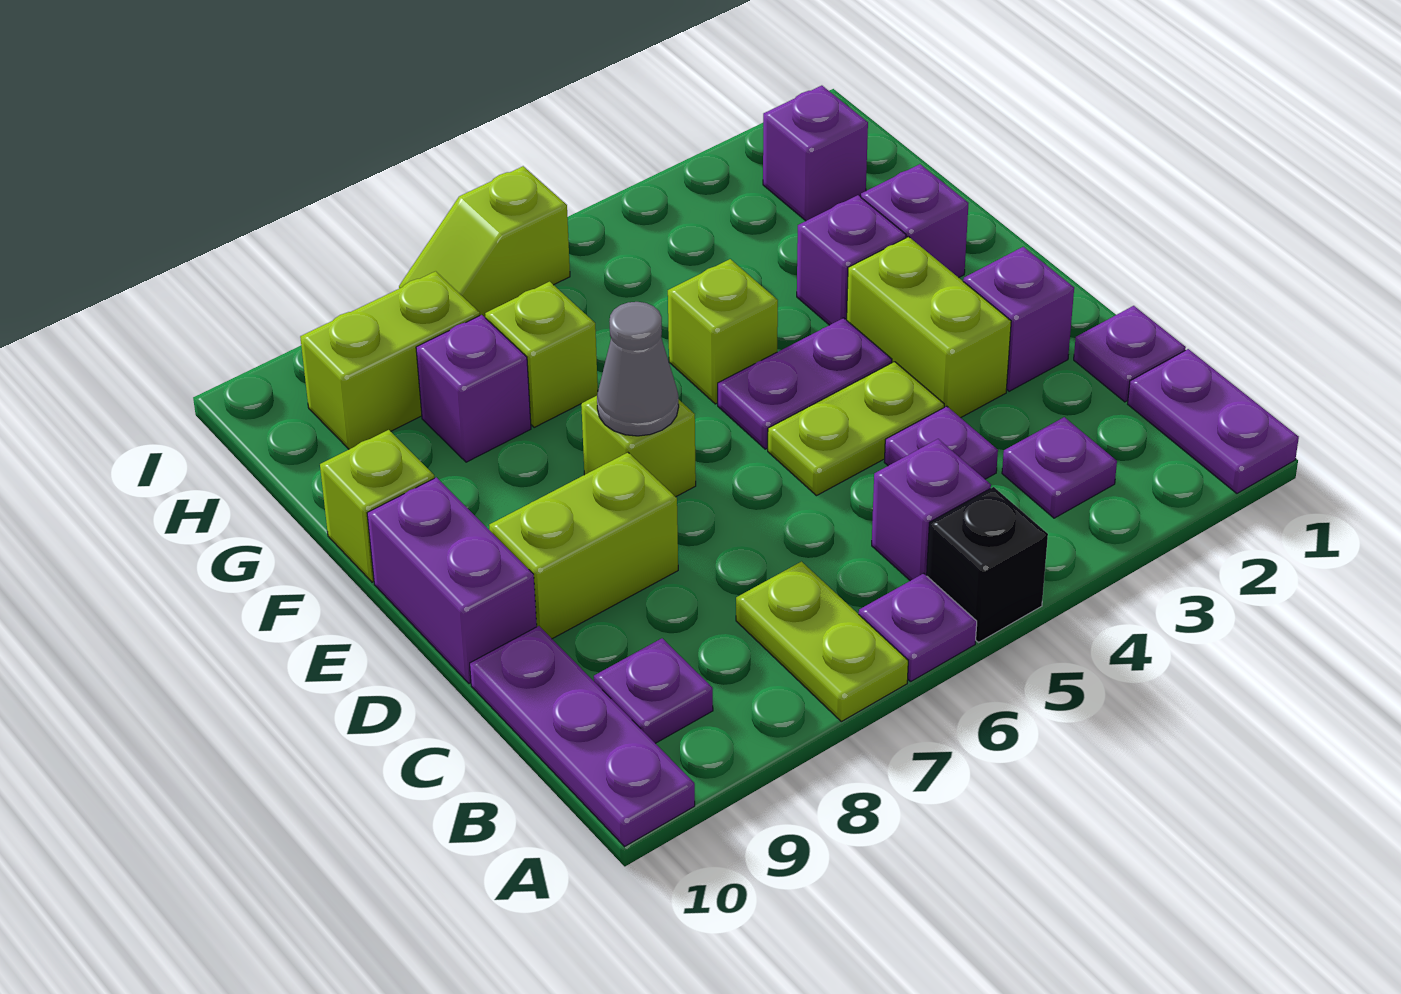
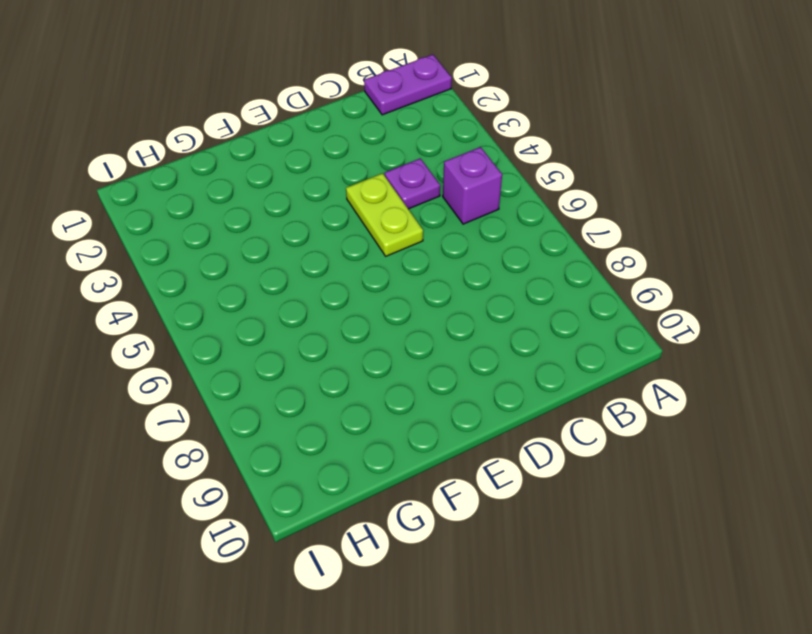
none -> black 1x1 brick [927,487,1048,642]
none -> purple 1x1 plate [859,573,977,681]
none -> lime 1x2 plate [736,562,908,722]

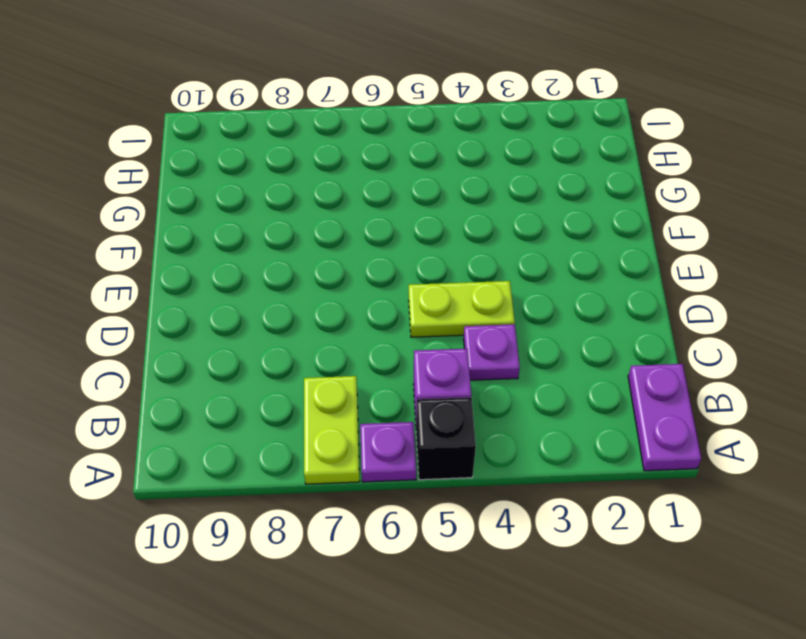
none -> purple 1x3 plate [470,626,695,846]
none -> purple 1x1 plate [1002,417,1117,518]
none -> purple 1x1 plate [594,638,713,743]

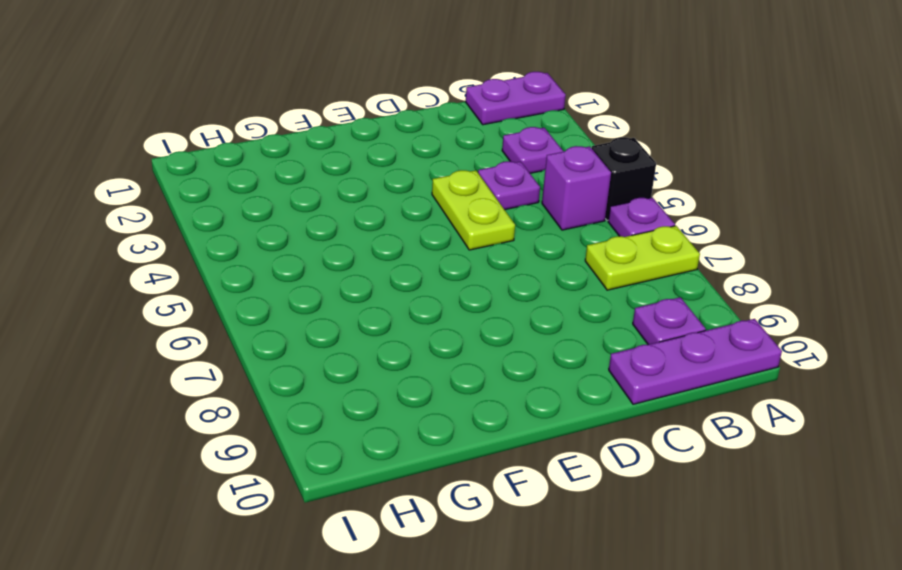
none -> purple 1x1 plate [1074,306,1186,402]
none -> purple 1x1 brick [963,247,1074,391]
none -> lime 1x2 brick [847,237,1011,418]

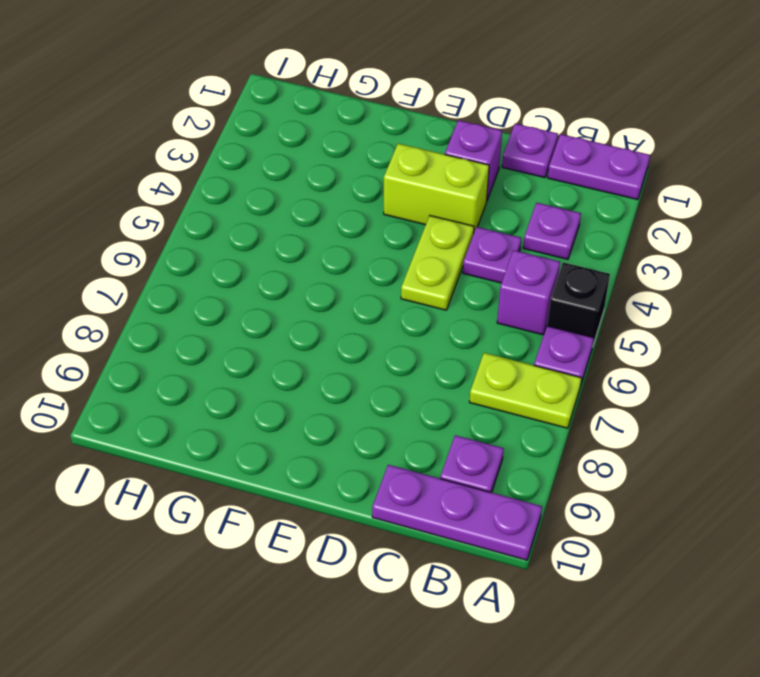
none -> lime 1x2 brick [489,453,678,639]
none -> purple 1x2 brick [367,477,537,684]
none -> purple 1x2 plate [718,318,892,449]

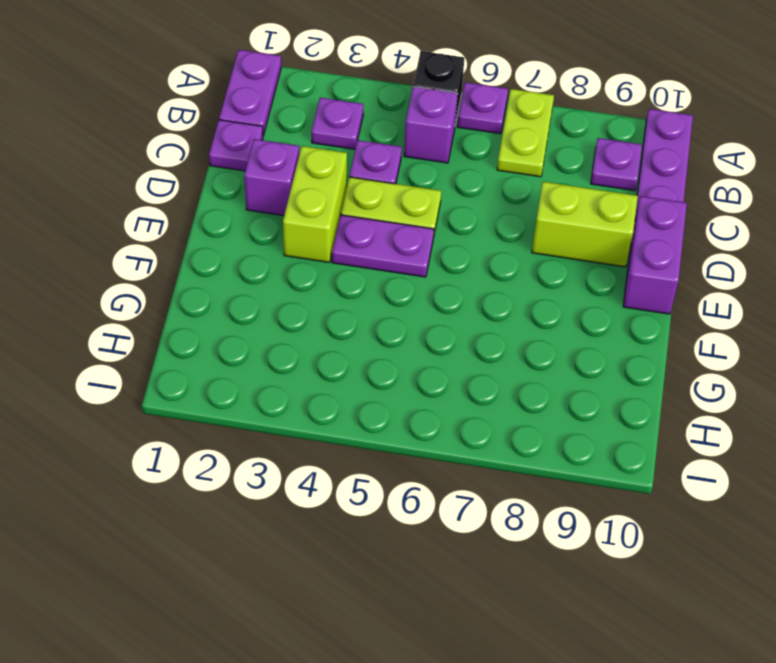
none -> lime 1x1 brick [581,396,696,497]
none -> purple 1x1 brick [861,164,969,278]
none -> purple 1x1 brick [797,195,906,325]

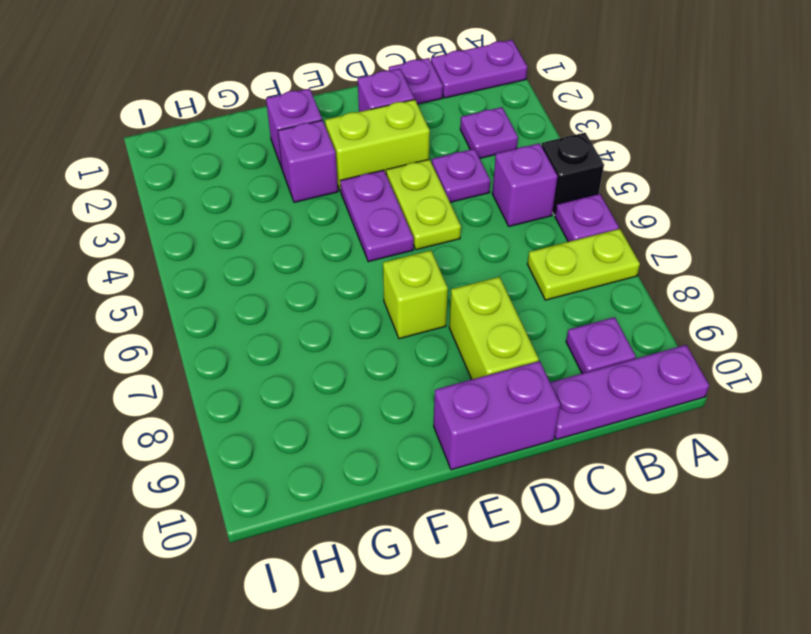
none -> lime 1x1 brick [668,259,778,404]
none -> lime 1x1 brick [320,430,434,582]
none -> lime 1x1 brick [485,282,598,427]

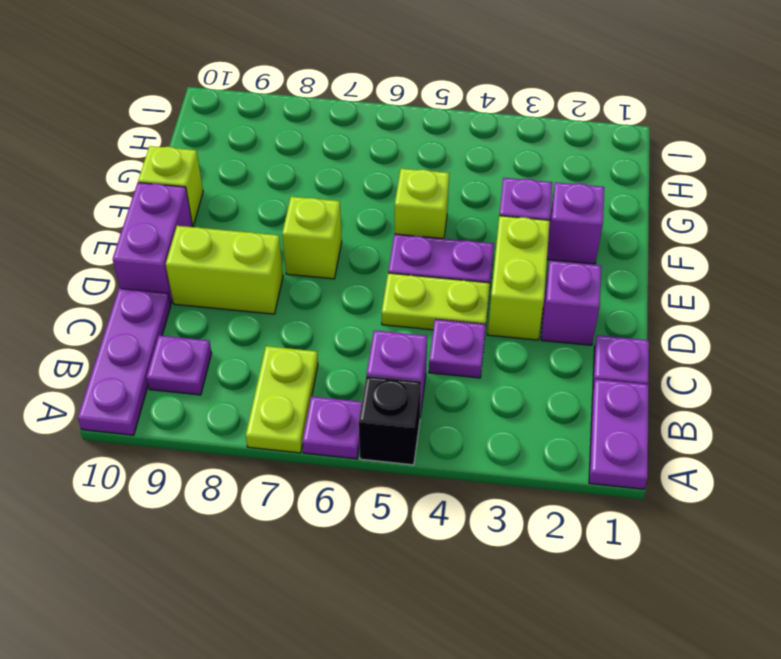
none -> purple 1x1 plate [1002,417,1117,518]
none -> lime 1x1 brick [485,282,598,427]
none -> purple 1x1 brick [416,315,531,462]

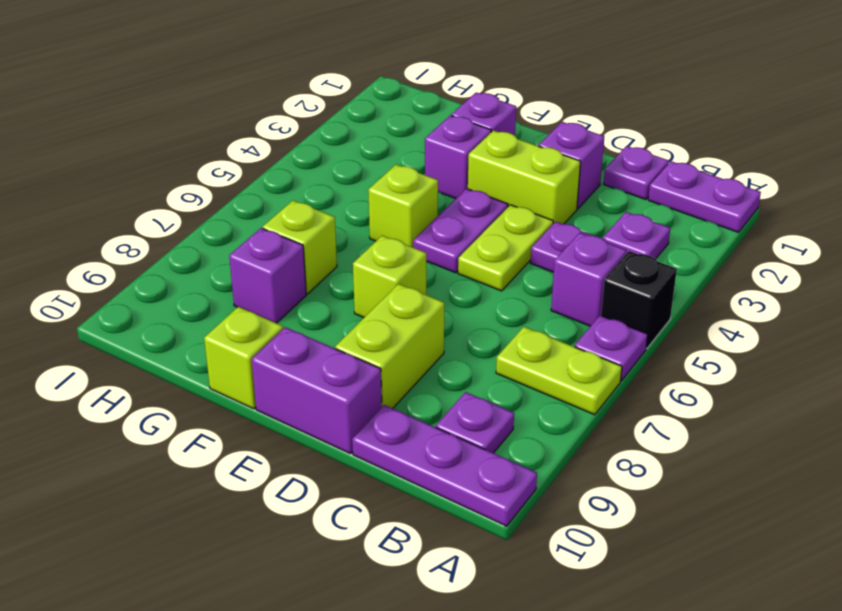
none -> purple 1x1 brick [763,86,868,221]
none -> lime 1x2 brick [300,271,480,449]
none -> lime 1x2 slope [399,166,570,317]

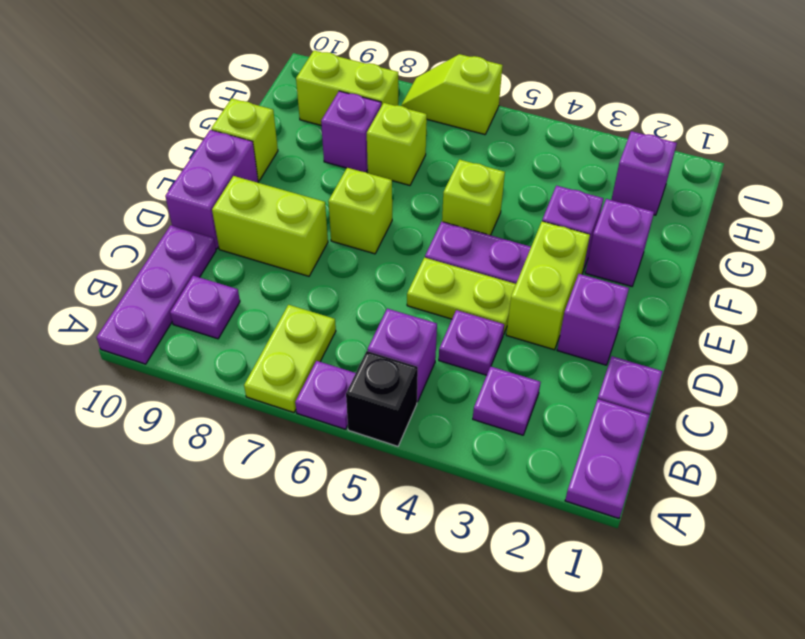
none -> grey 1x1 cone [597,302,679,436]

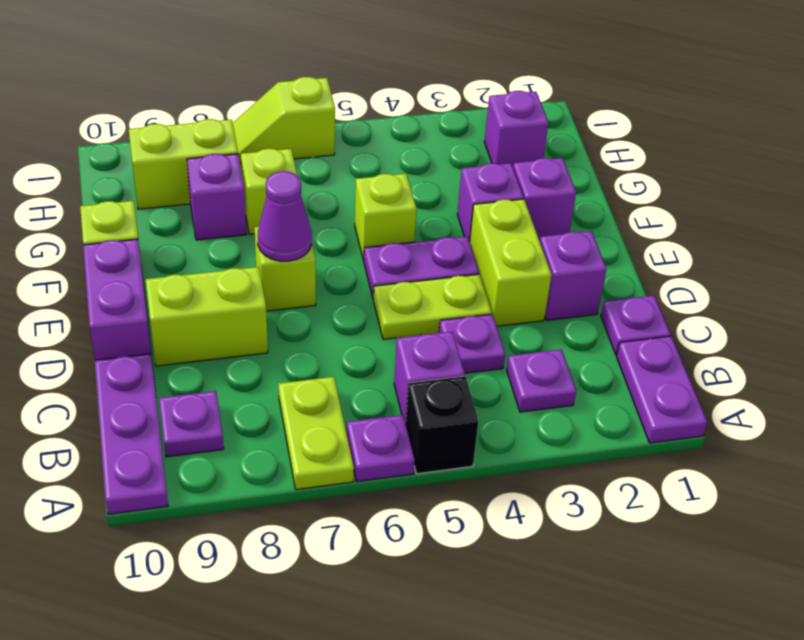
purple 1x1 cone [258,171,312,261] -> grey 1x1 cone [597,302,679,436]

